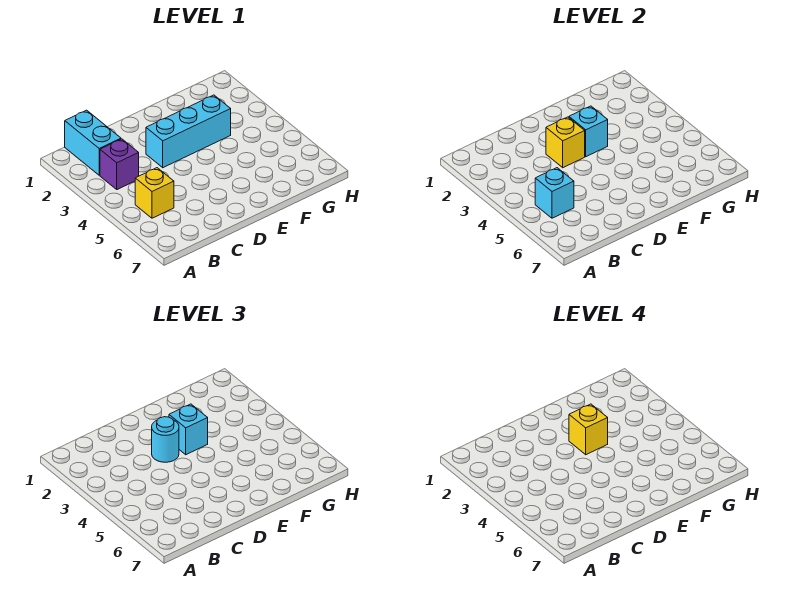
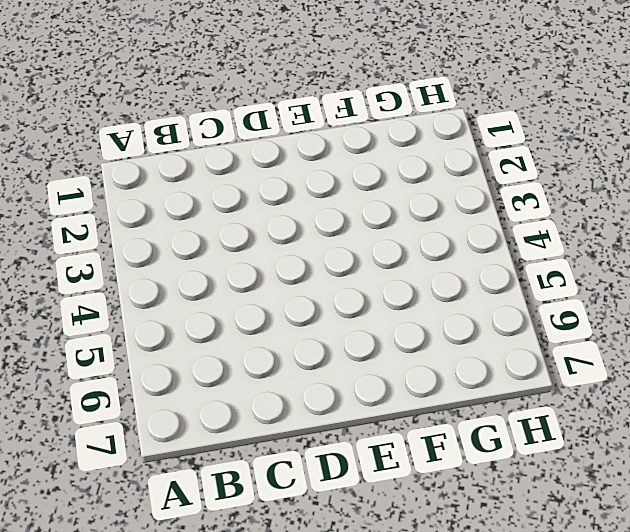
none -> cyan 1x2 brick [65,110,121,175]
none -> purple 1x1 brick [100,139,139,190]

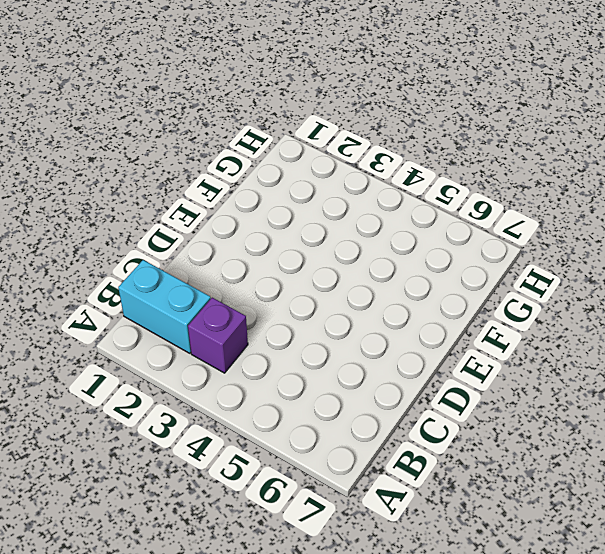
none -> yellow 1x1 brick [135,168,174,218]
none -> cyan 1x3 brick [146,95,231,168]

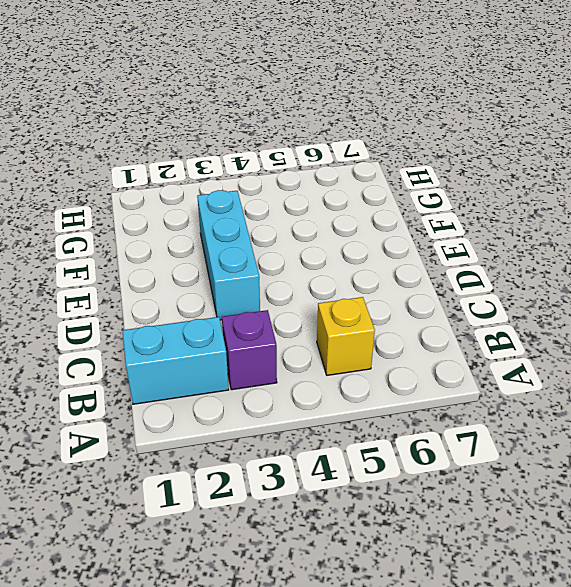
none -> cyan 1x1 brick [535,168,574,218]
none -> yellow 1x1 brick [546,117,585,168]

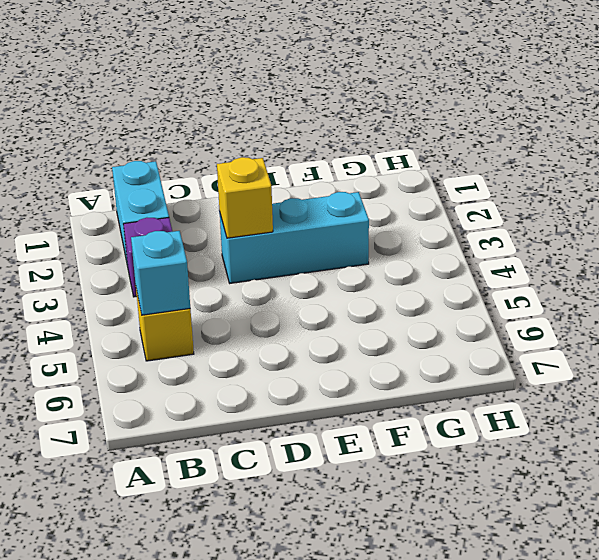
none -> cyan 1x1 brick [569,106,608,157]
none -> cyan 1x1 round brick [152,417,179,462]

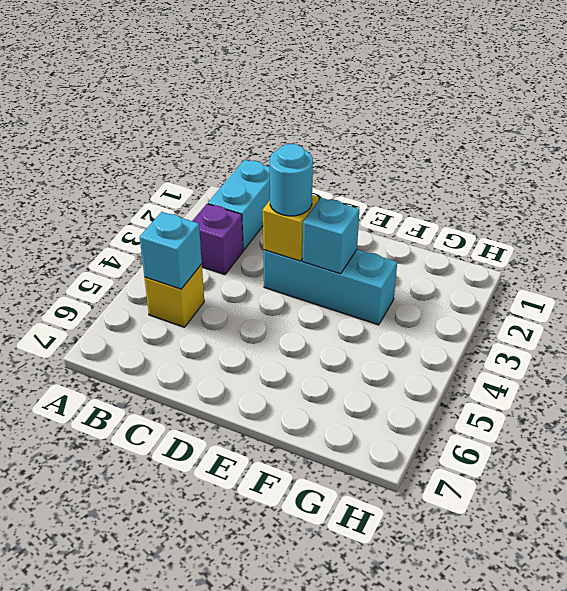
none -> cyan 1x1 brick [169,404,208,455]
none -> yellow 1x1 brick [569,404,608,455]

